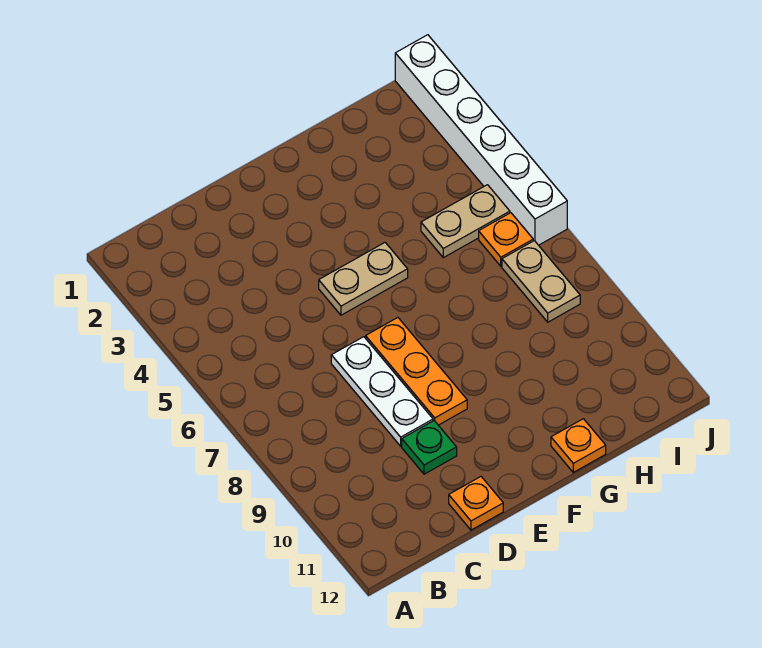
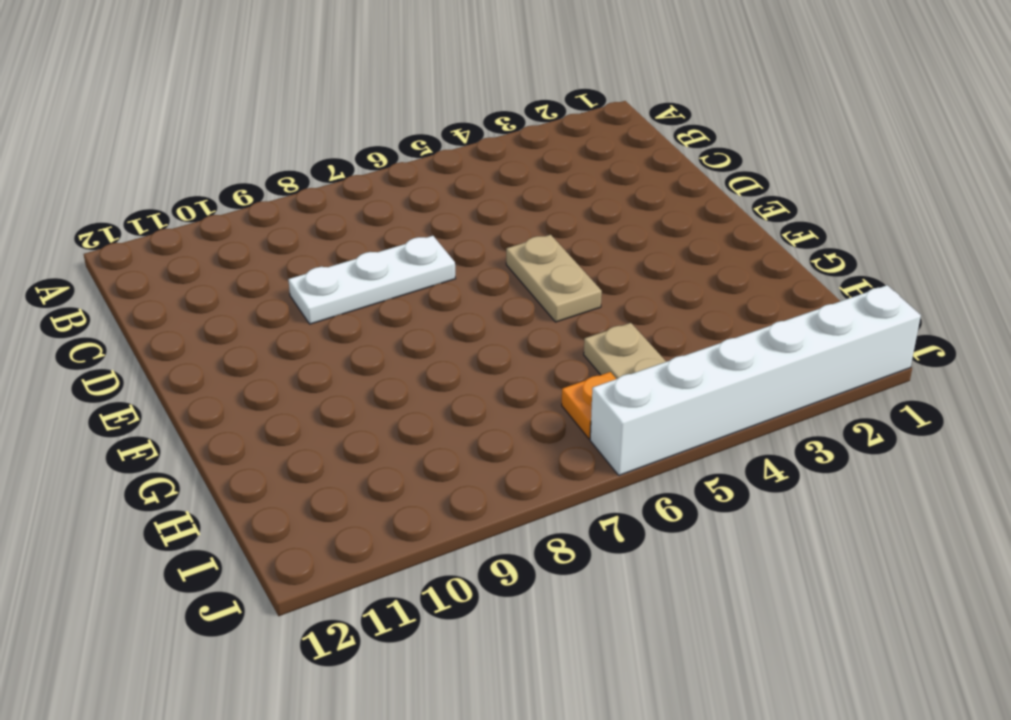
none -> green 1x1 plate [402,421,457,474]
none -> orange 1x1 plate [449,477,503,530]

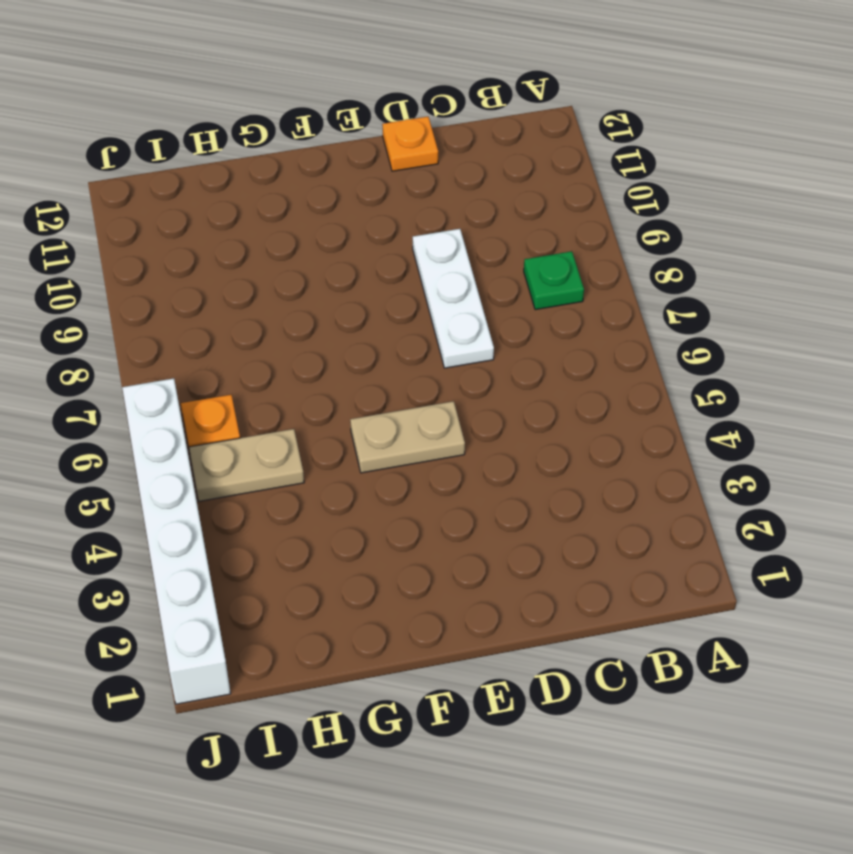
green 1x1 plate [524,251,584,310] -> green 1x1 plate moved to [402,421,457,474]
none -> orange 1x3 plate [366,318,467,425]
none -> orange 1x1 plate [551,419,606,472]

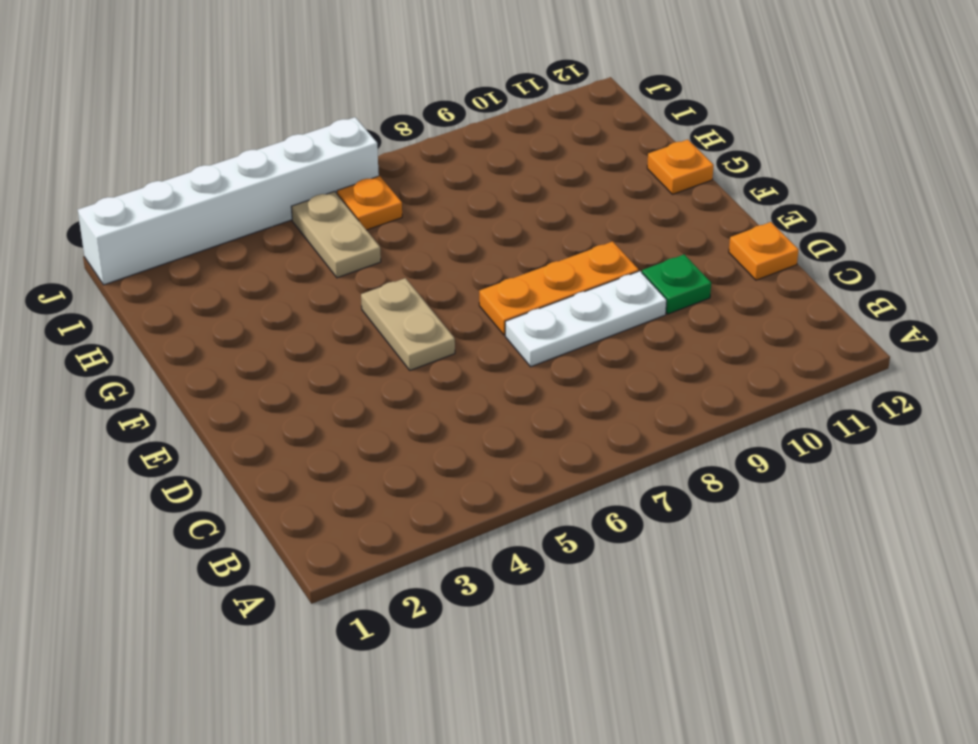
none -> tan 1x2 plate [502,241,580,322]

